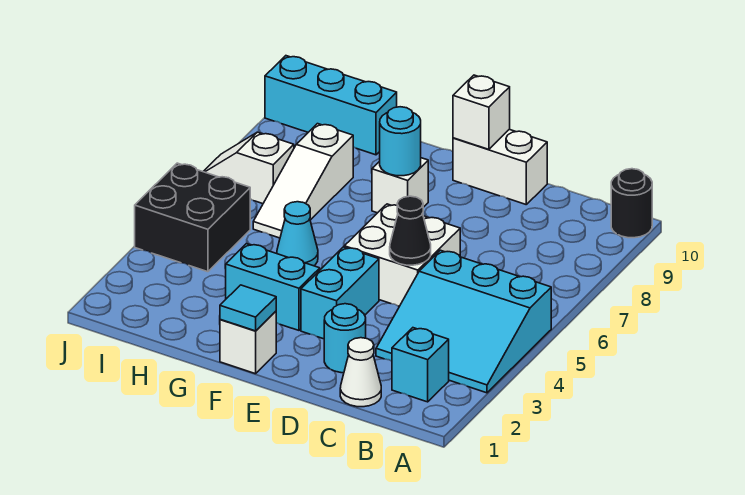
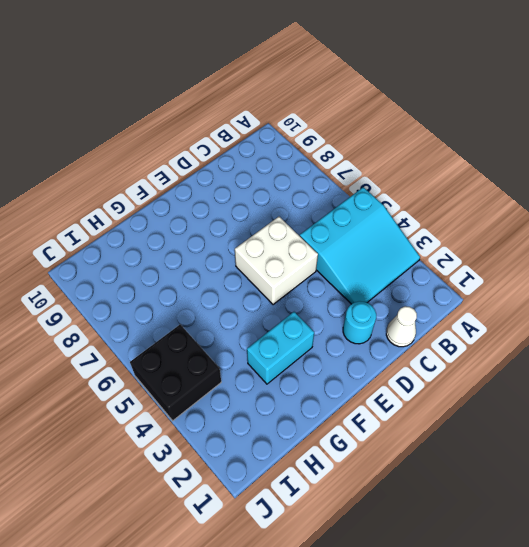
none -> black 1x1 round brick [611,169,652,238]
none -> cyan 1x1 brick [392,328,449,402]
none -> white 1x2 brick [453,129,547,204]

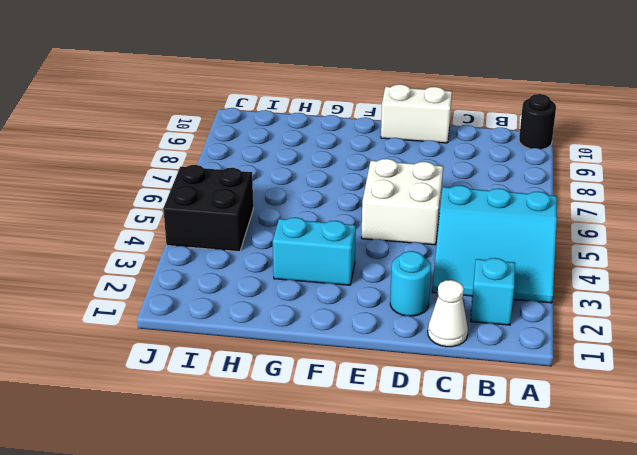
none -> cyan 1x2 brick [301,247,379,339]
none -> white 1x1 brick [220,311,276,374]
none -> white 1x1 brick [372,158,428,213]

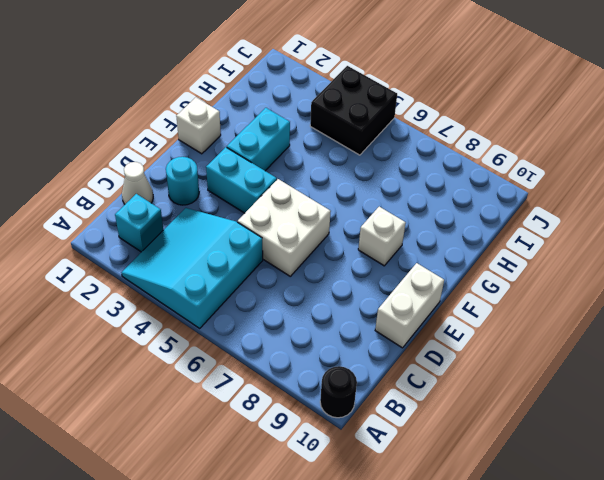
none -> cyan 1x1 cone [277,202,318,266]
none -> white 1x3 slope [253,124,353,238]
none -> cyan 1x3 brick [265,56,397,155]

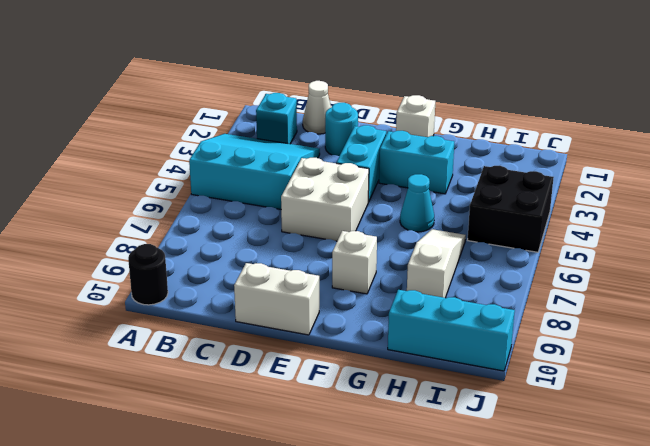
none -> white 1x2 slope [203,132,294,204]
none -> black 1x1 cone [390,196,431,265]
none -> white 1x1 brick [453,75,510,149]

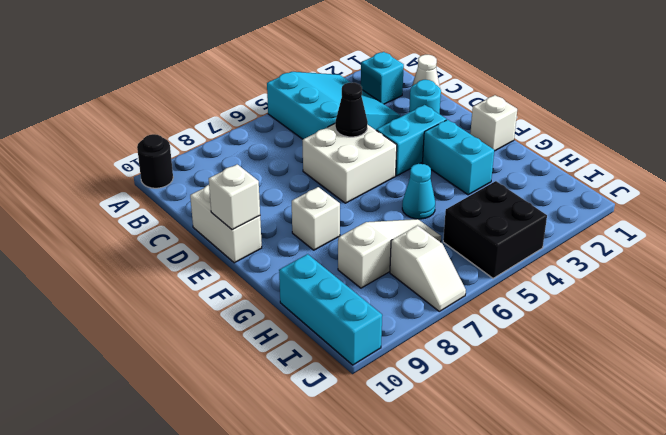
none -> cyan 1x1 tile [220,285,276,331]
none -> cyan 1x1 round brick [380,107,421,176]

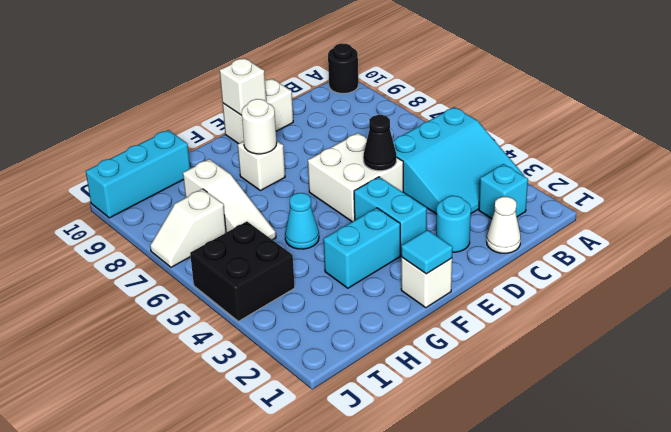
white 1x1 round brick [241,99,277,154] -> cyan 1x1 round brick [380,107,421,176]

